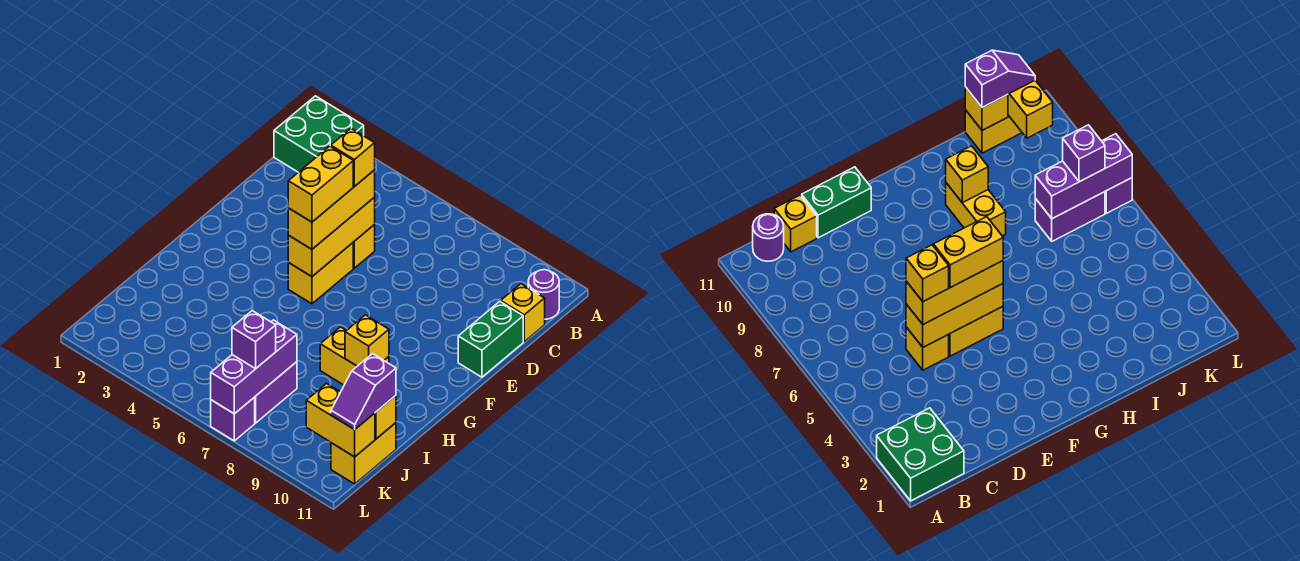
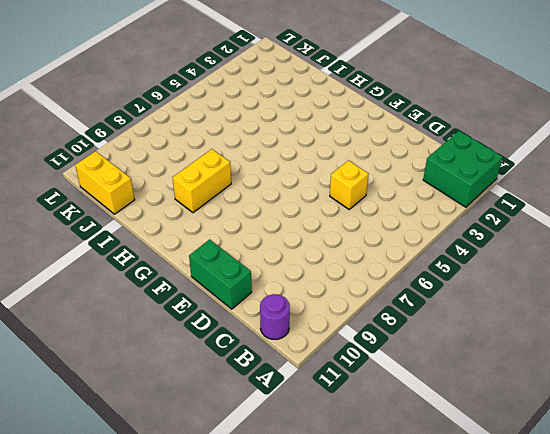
none -> yellow 1x1 brick [501,284,545,341]
none -> yellow 1x2 brick [288,243,353,304]
none -> purple 1x2 brick [254,362,297,423]

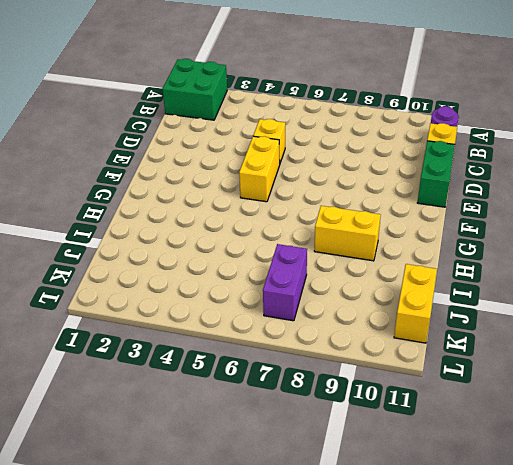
none -> purple 1x1 brick [211,398,255,441]
none -> yellow 1x3 brick [288,198,375,277]
none -> yellow 1x1 brick [345,315,389,366]

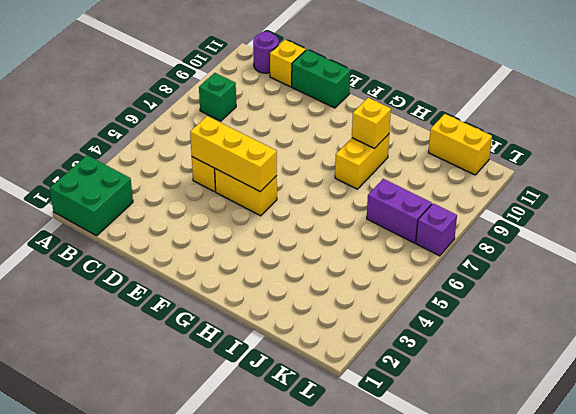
green 1x1 brick [199,73,236,121] -> none
none -> purple 1x3 brick [211,320,297,414]
none -> yellow 1x1 brick [375,396,396,439]
none -> yellow 1x2 brick [306,384,375,457]

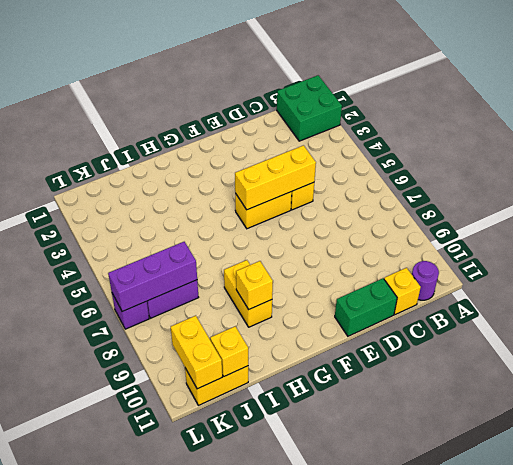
none -> yellow 1x3 brick [288,170,375,249]
none -> purple 1x2 slope [331,354,396,430]
none -> purple 1x1 brick [232,311,276,369]

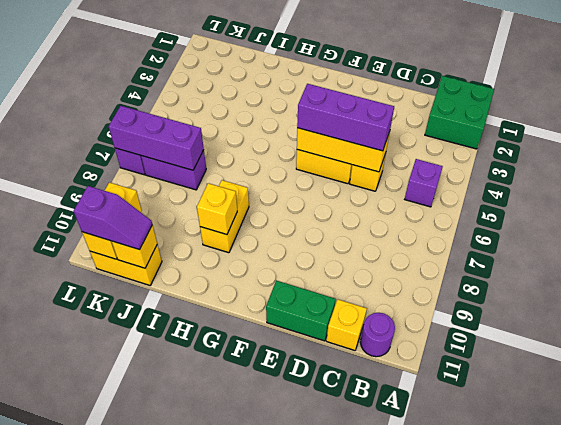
purple 1x1 brick [405,159,443,207] -> purple 1x1 brick moved to [232,311,276,369]
purple 1x3 brick [297,84,394,151] -> yellow 1x3 brick [288,170,375,249]
purple 1x2 slope [74,186,152,250] -> purple 1x2 slope turned to [331,354,396,430]
none -> yellow 1x1 brick [331,129,375,187]
none -> yellow 1x2 brick [288,146,353,222]

